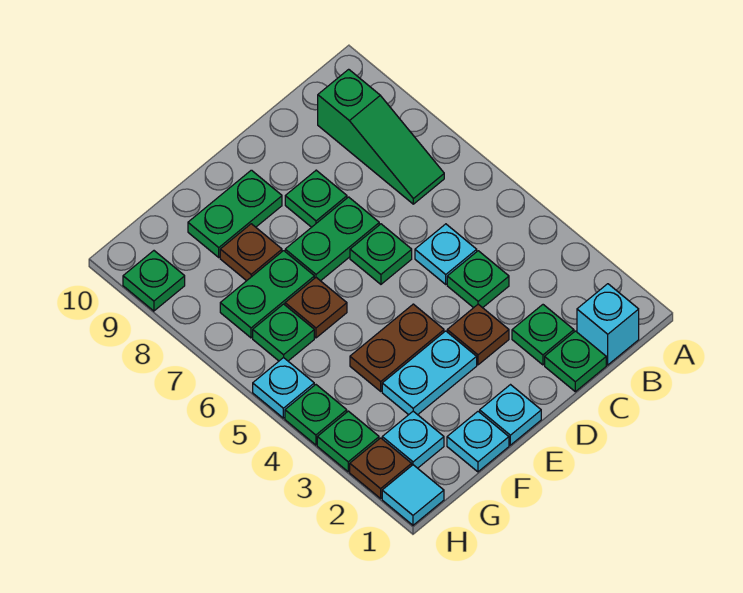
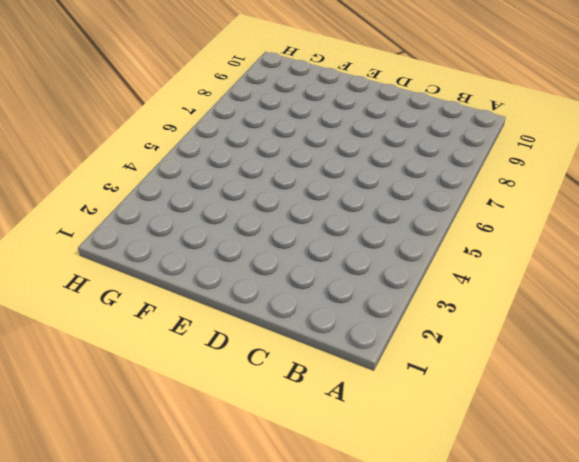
none -> cyan 1x1 brick [577,284,639,365]
none -> green 1x3 slope [318,69,444,204]
none -> green 1x1 plate [545,331,606,392]

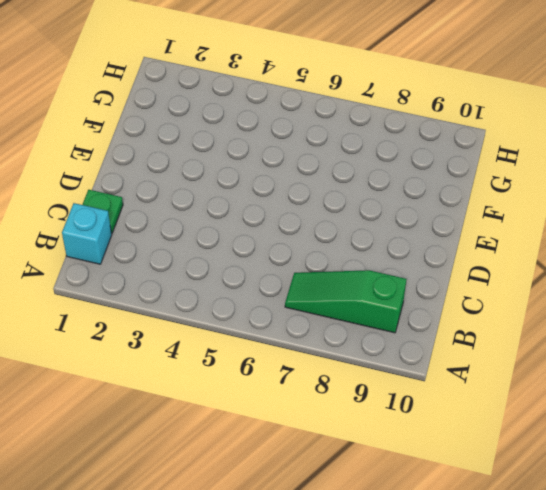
none -> green 1x1 plate [512,305,574,365]
none -> green 1x1 plate [447,251,509,308]
none -> cyan 1x1 plate [415,224,477,284]

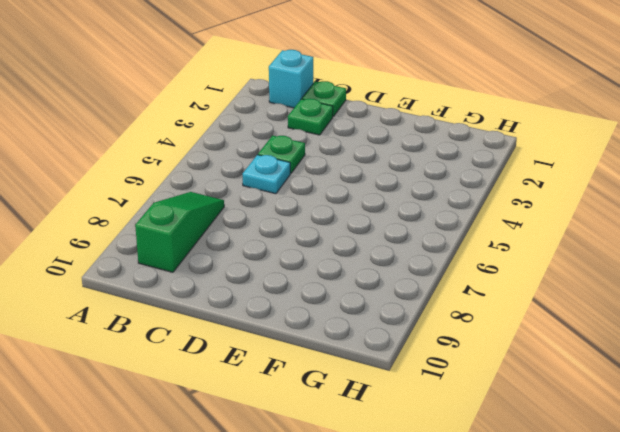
none -> brown 1x1 plate [447,304,509,365]
none -> green 1x1 plate [350,224,412,284]
none -> green 1x2 plate [285,197,379,281]

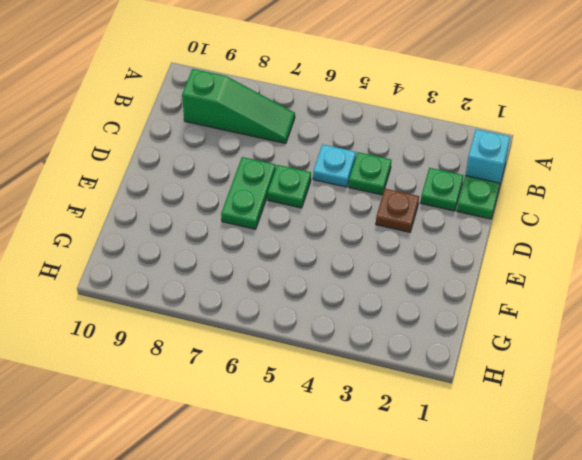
none -> green 1x1 plate [285,170,347,227]
none -> cyan 1x1 plate [480,385,541,445]
none -> cyan 1x2 plate [382,331,477,415]

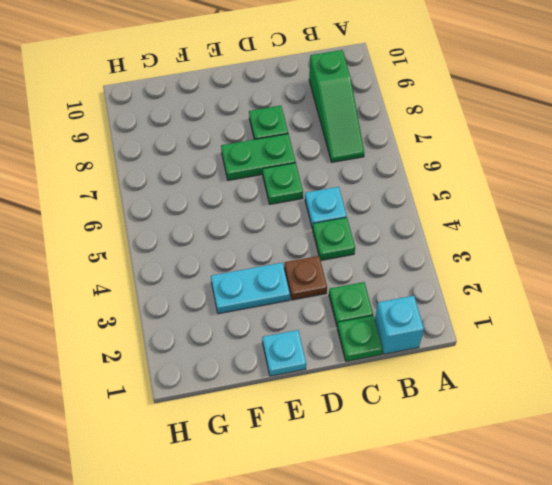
none -> brown 1x2 plate [350,304,444,391]
none -> green 1x2 plate [188,170,282,257]
none -> cyan 1x1 plate [447,412,509,472]

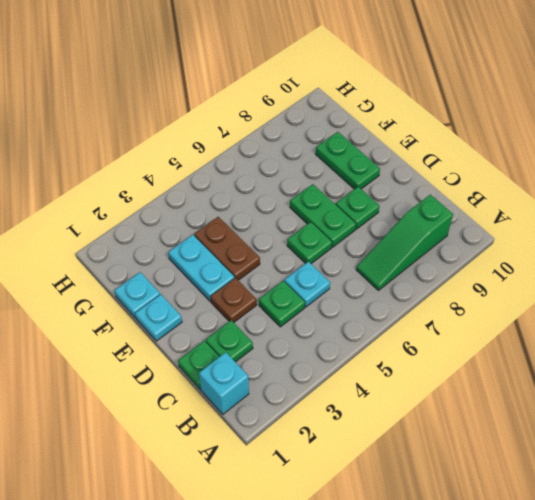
none -> brown 1x1 plate [285,278,347,338]
none -> green 1x2 plate [220,251,314,338]
none -> brown 1x1 plate [220,224,282,281]

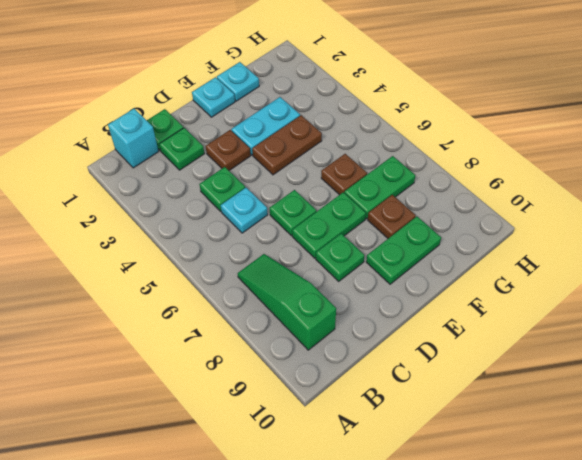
none -> cyan 1x1 plate [382,411,444,468]
none -> green 1x1 plate [253,304,314,361]
none -> cyan 1x1 tile [382,465,444,525]

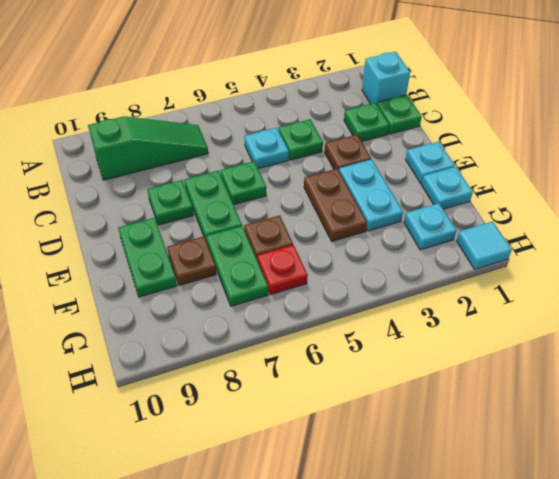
red 1x1 plate [257,245,308,295] -> green 1x1 plate [253,304,314,361]
none -> brown 1x1 plate [350,438,412,498]
none -> green 1x1 plate [317,411,379,472]
none -> green 1x1 plate [285,385,347,445]

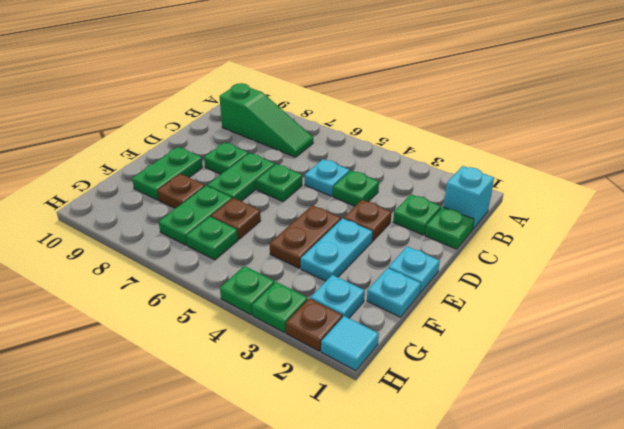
none -> cyan 1x1 plate [253,357,314,418]
none -> green 1x1 plate [123,251,185,311]

